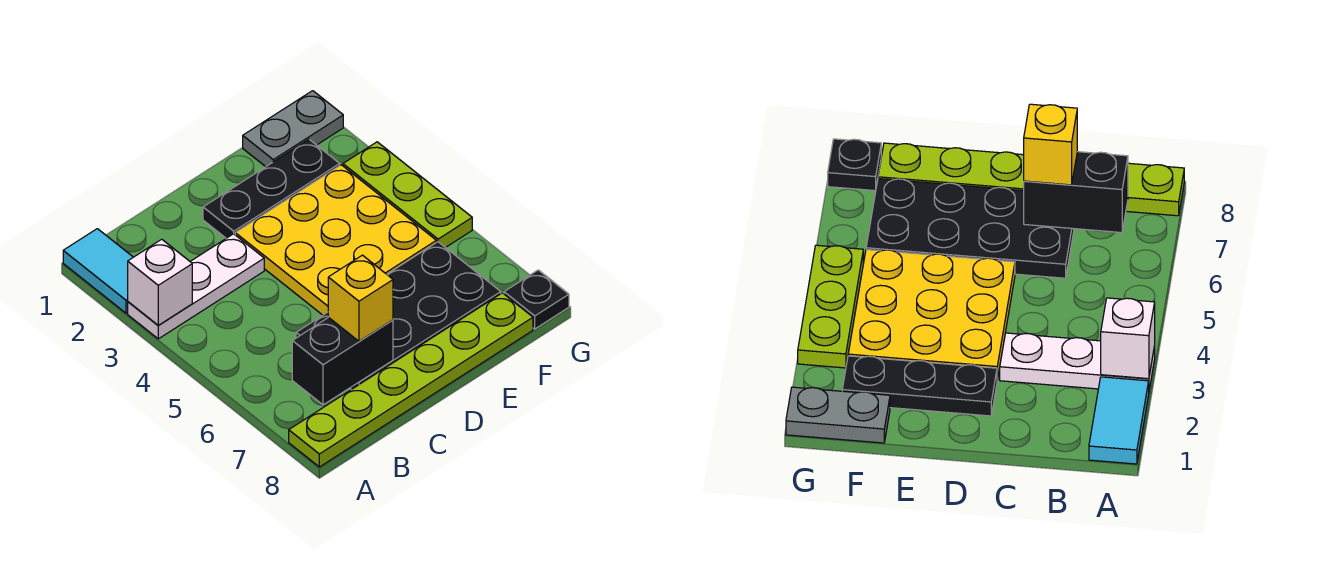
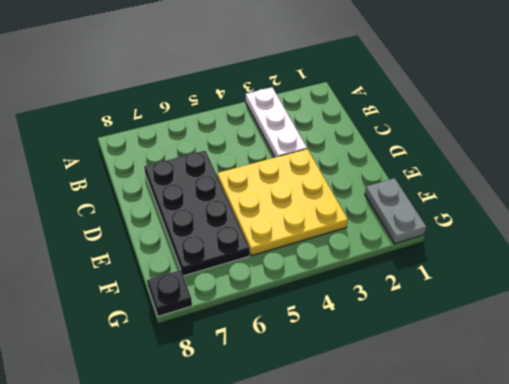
none -> cyan 1x2 tile [63,229,133,313]
none -> lime 1x6 plate [289,293,533,467]
none -> black 1x3 plate [203,139,340,238]

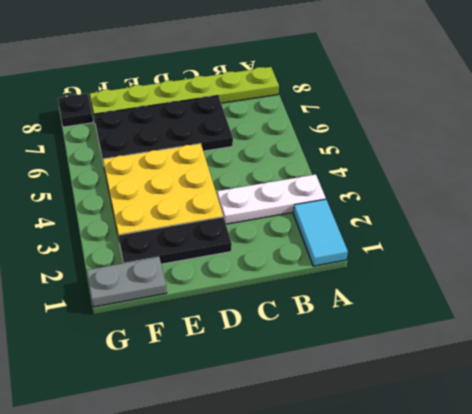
none -> lime 1x3 plate [343,142,472,248]
none -> white 1x1 brick [128,239,192,325]
none -> black 1x2 brick [292,317,393,405]

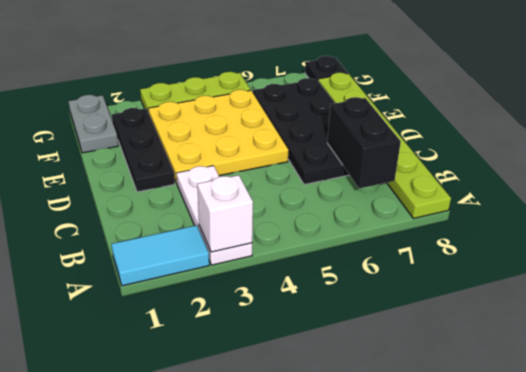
none -> yellow 1x1 brick [328,255,393,341]

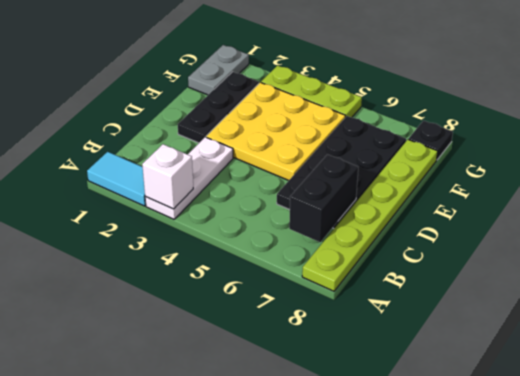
none -> yellow 1x1 brick [328,255,393,341]

